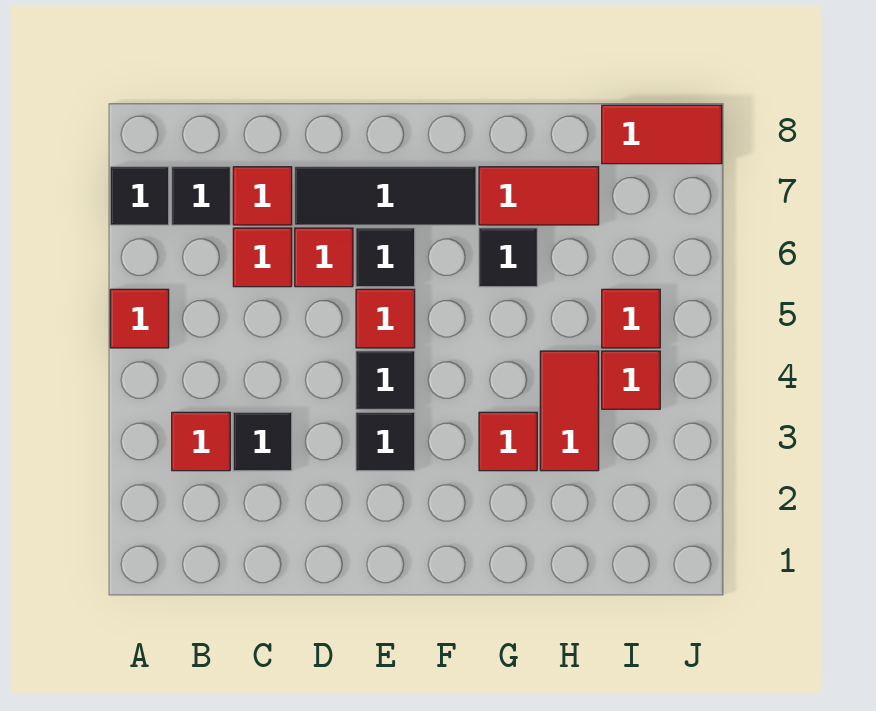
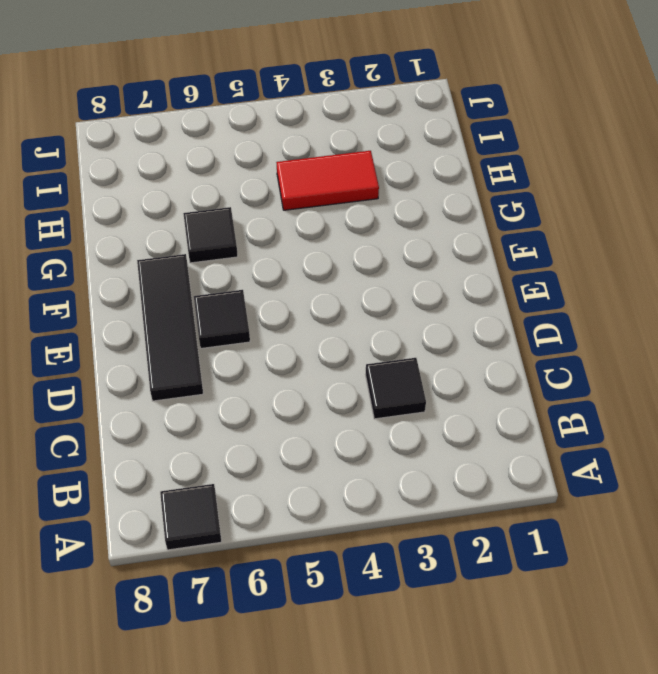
none -> red 1x1 tile [110,289,169,348]
none -> red 1x1 tile [172,412,230,471]
none -> black 1x1 tile [172,167,230,225]

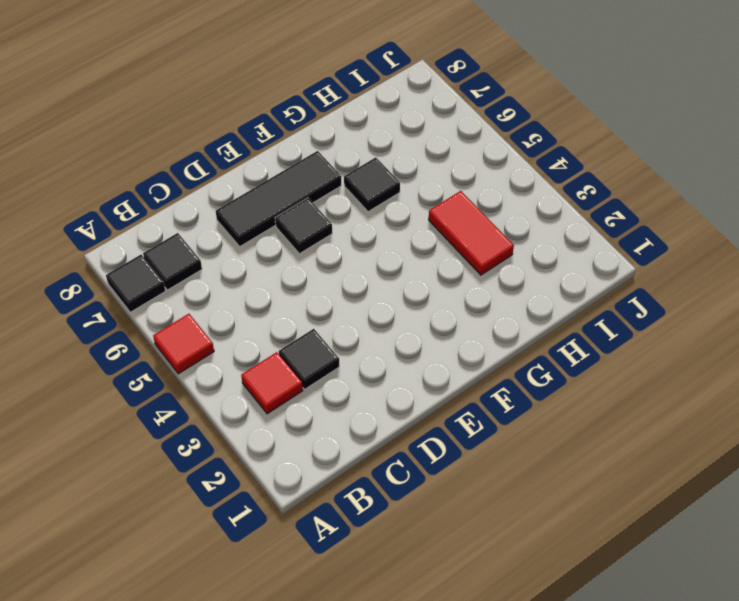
none -> red 1x1 tile [233,228,292,287]
none -> red 1x1 tile [233,167,292,225]
none -> red 1x1 tile [295,228,353,287]

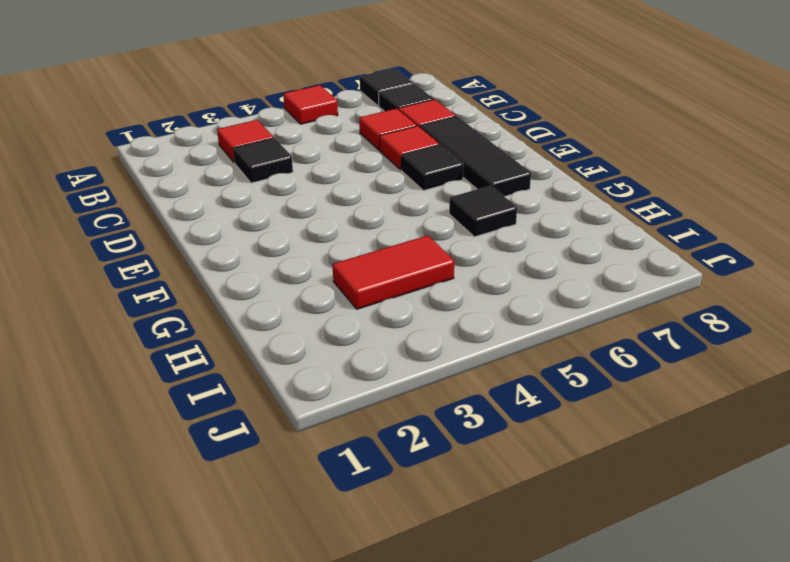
none -> black 1x1 tile [356,412,415,471]
none -> black 1x1 tile [356,351,415,409]
none -> red 1x1 tile [356,289,415,348]

